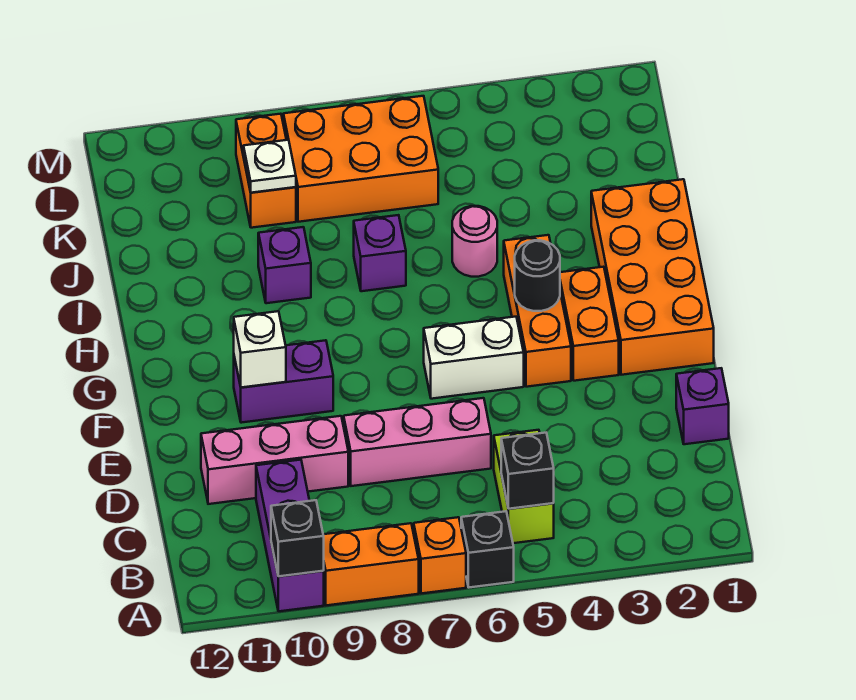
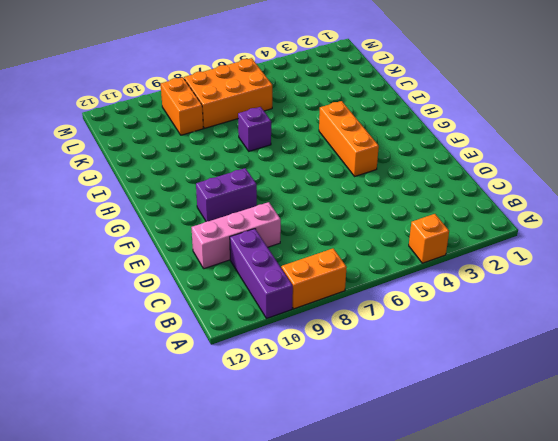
orange 1x1 brick [409,214,449,263] -> orange 1x1 brick moved to [414,517,466,594]
none -> black 1x1 brick [461,511,514,587]
none -> lime 1x2 brick [494,430,554,543]
none -> purple 1x1 brick [676,368,729,444]

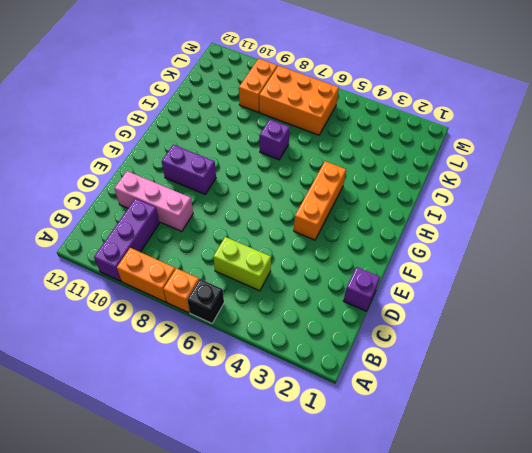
lime 1x2 brick [213,237,271,291] -> lime 1x2 brick turned to [494,430,554,543]
none -> pink 1x3 brick [344,398,491,486]
none -> orange 2x4 brick [591,179,714,375]
none -> orange 1x2 brick [560,267,619,381]

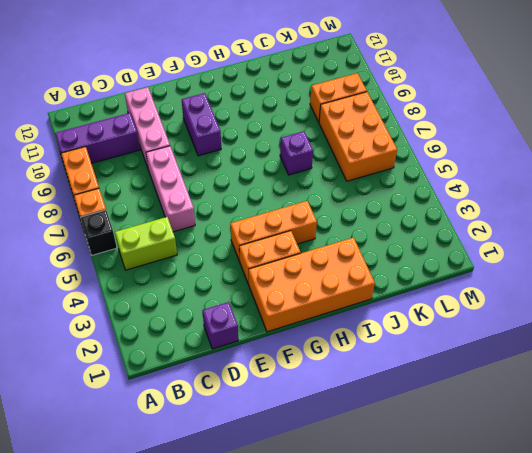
none -> white 1x2 brick [424,317,524,399]
none -> pink 1x1 round brick [452,206,497,277]
none -> purple 1x1 brick [258,227,311,303]

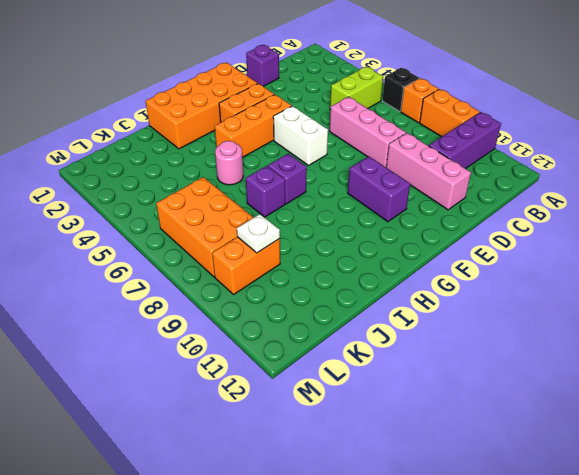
purple 1x1 brick [268,154,307,204] -> purple 1x1 brick moved to [258,227,311,303]
none -> black 1x1 brick [271,500,324,576]
none -> black 1x1 brick [501,433,554,509]
none -> white 1x1 brick [234,311,286,387]

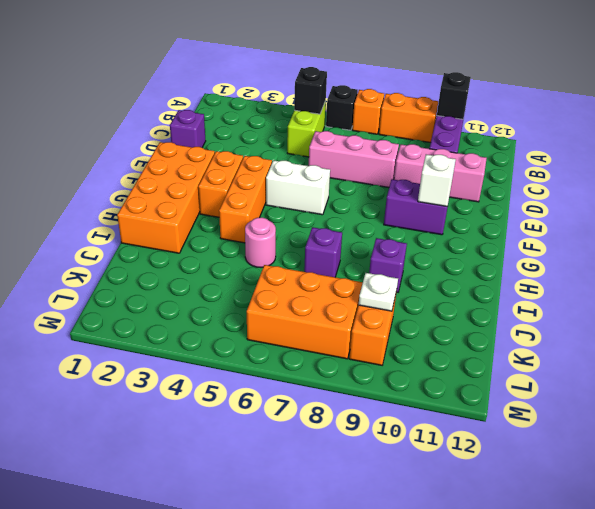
none -> black 1x1 round brick [515,240,560,311]

